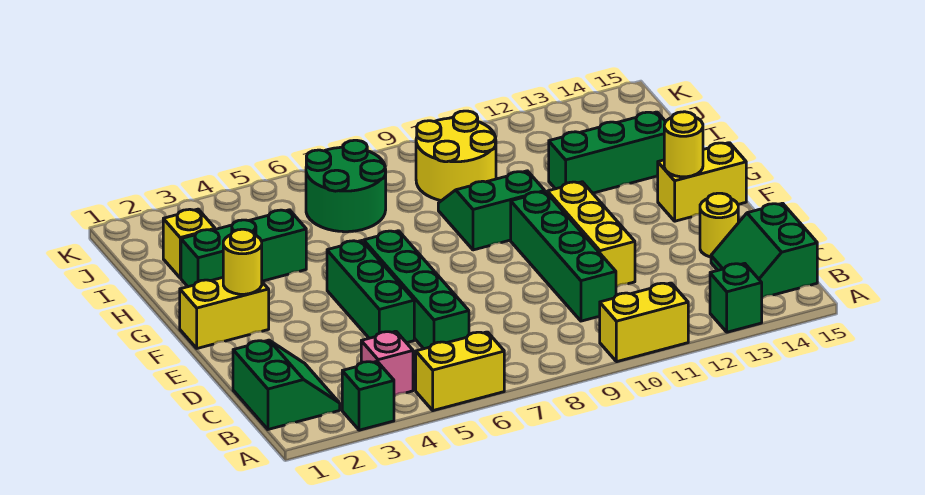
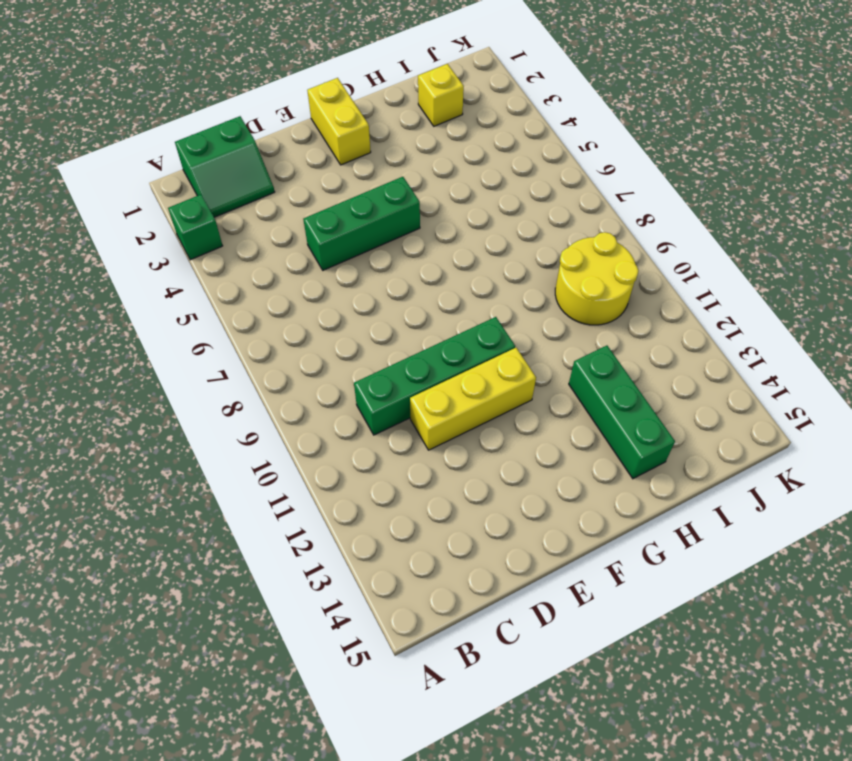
none -> yellow 1x2 brick [416,332,504,411]
none -> yellow 1x2 brick [600,283,688,362]
none -> green 1x1 brick [710,263,762,332]

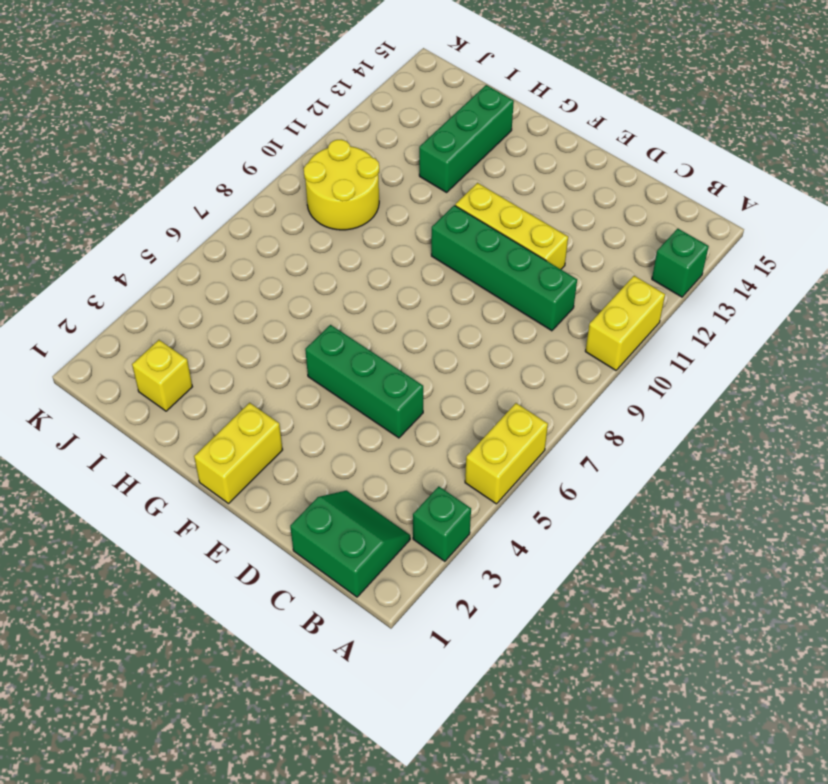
none -> pink 1x1 brick [361,331,413,396]
none -> green 2x2 slope [711,203,817,298]
none -> green 1x4 brick [364,231,469,349]

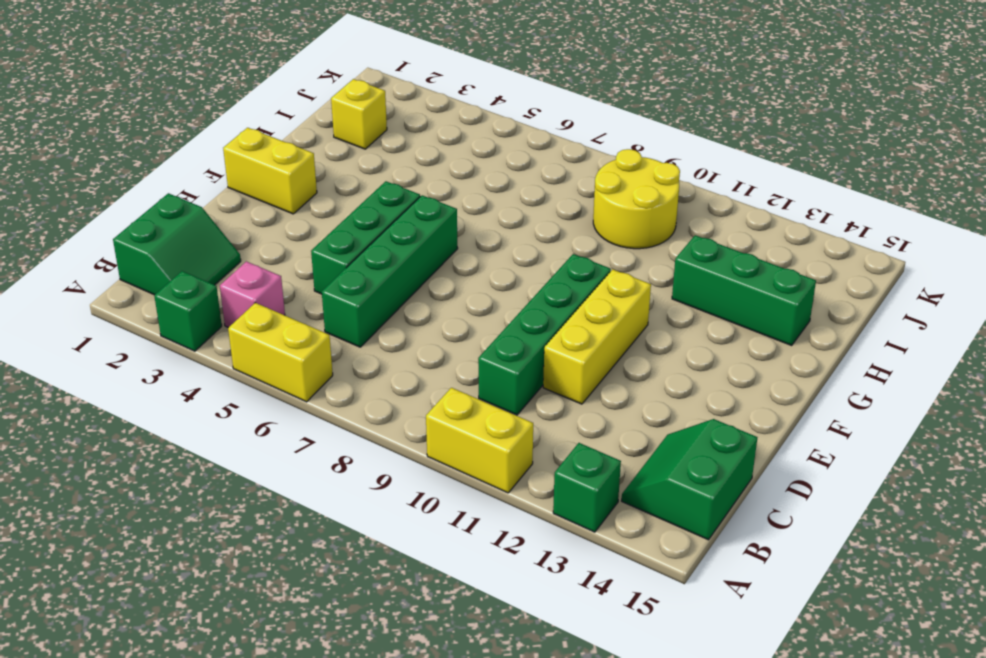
none -> yellow 1x1 round brick [700,193,738,257]
none -> yellow 1x2 brick [658,143,746,221]
none -> green 2x2 slope [438,171,545,250]

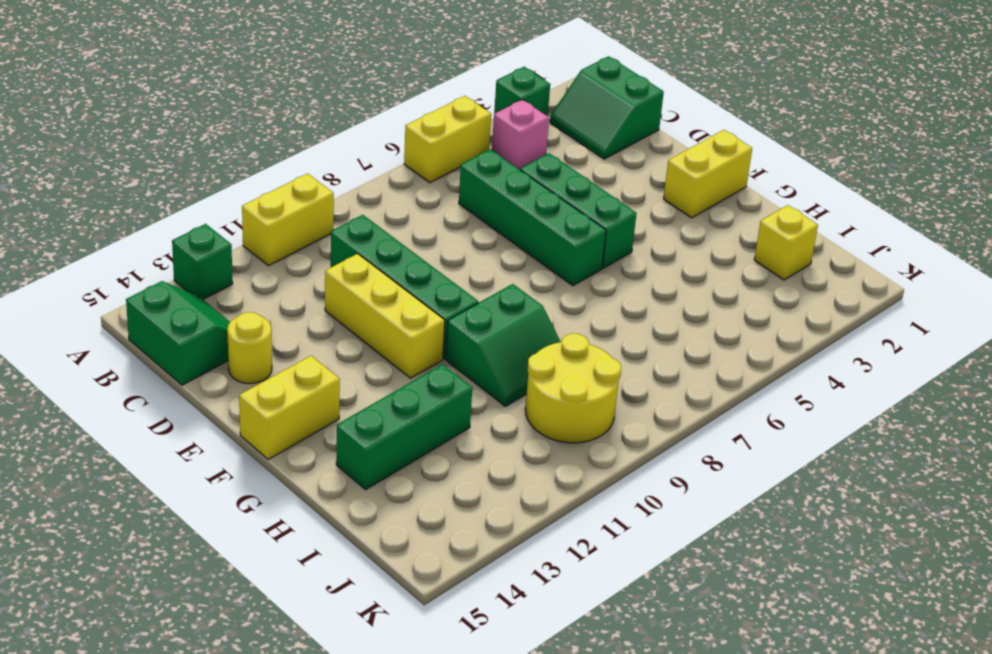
none -> green 1x3 brick [181,210,306,287]
none -> green 2x2 round brick [306,140,386,232]
none -> yellow 1x1 round brick [223,229,262,294]

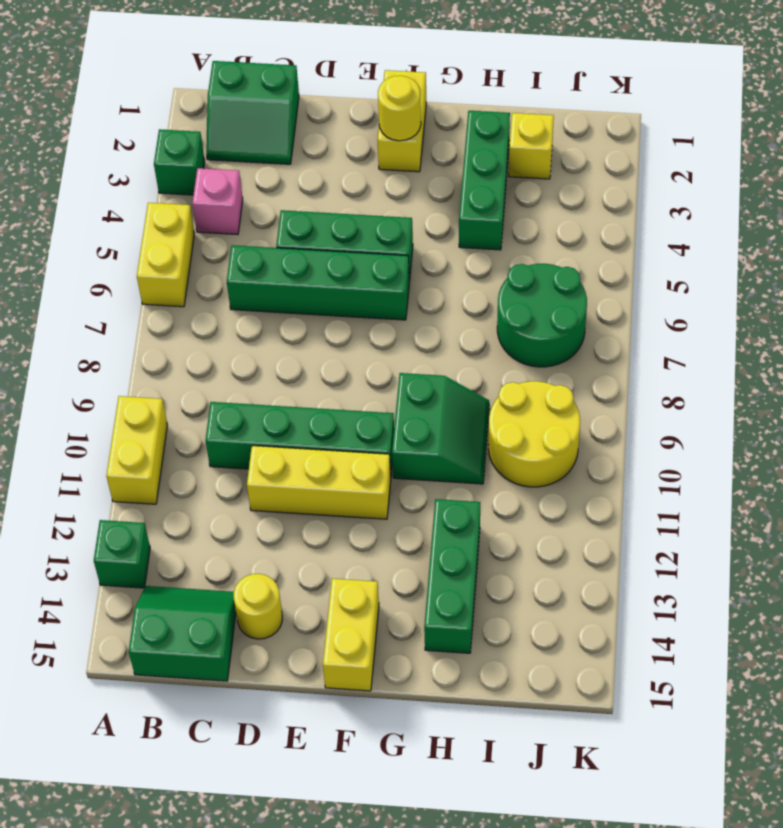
none -> yellow 1x1 round brick [664,112,703,177]

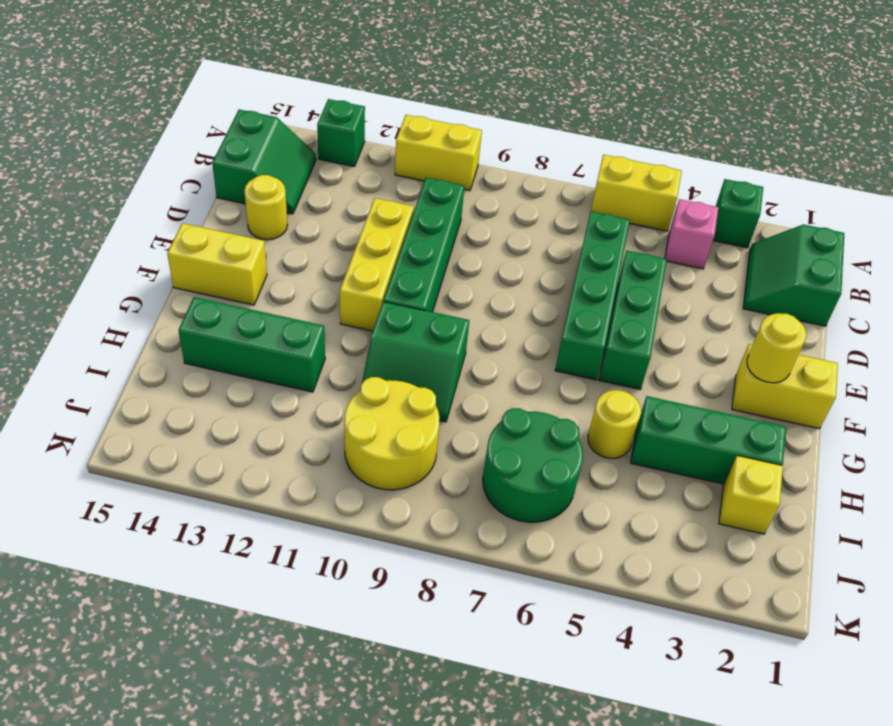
yellow 1x1 round brick [588,390,641,458] -> yellow 1x1 round brick moved to [664,112,703,177]

